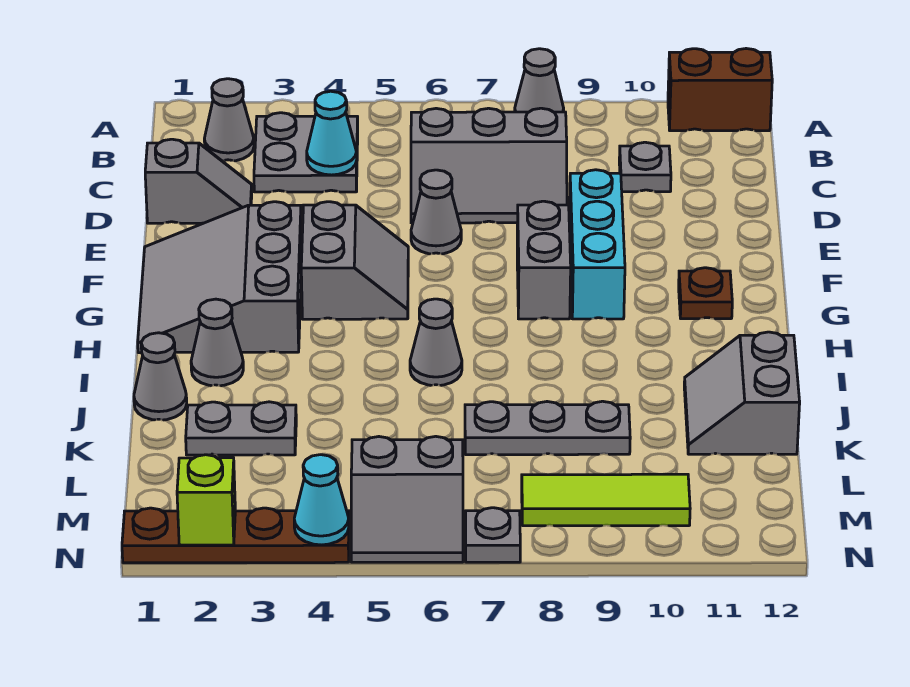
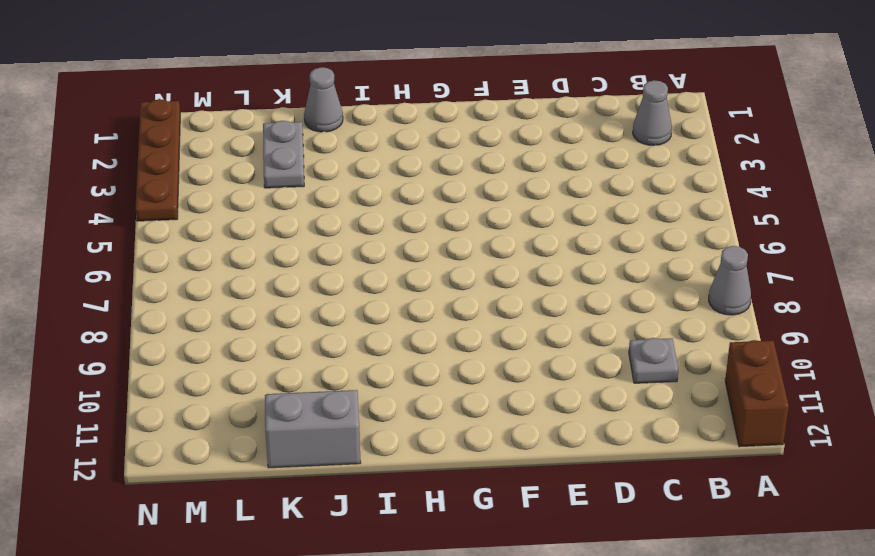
none -> grey 2x2 plate [254,113,358,192]
none -> grey 2x3 slope [411,108,567,223]
none -> grey 1x2 slope [145,139,252,223]

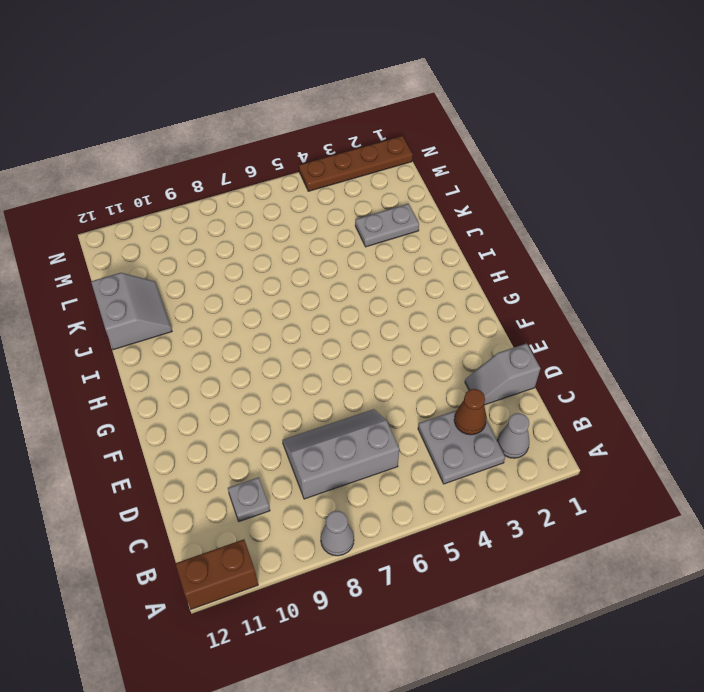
brown 1x1 cone [454,389,487,435] -> none
none -> grey 1x1 cone [411,170,461,254]
none -> cyan 1x3 brick [569,170,625,319]
none -> grey 3x3 slope [138,202,302,353]

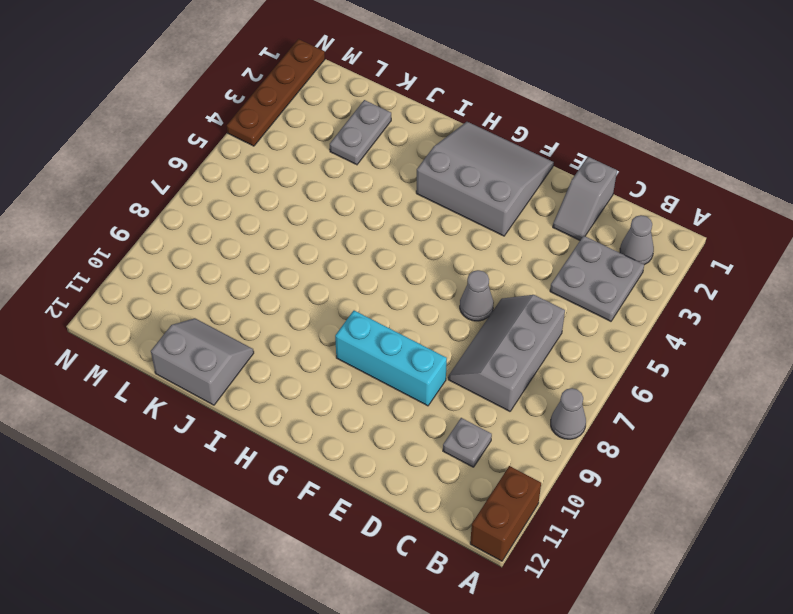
none -> grey 2x2 slope [301,202,408,319]
none -> grey 1x2 brick [517,201,571,319]
none -> brown 1x1 plate [679,268,732,319]

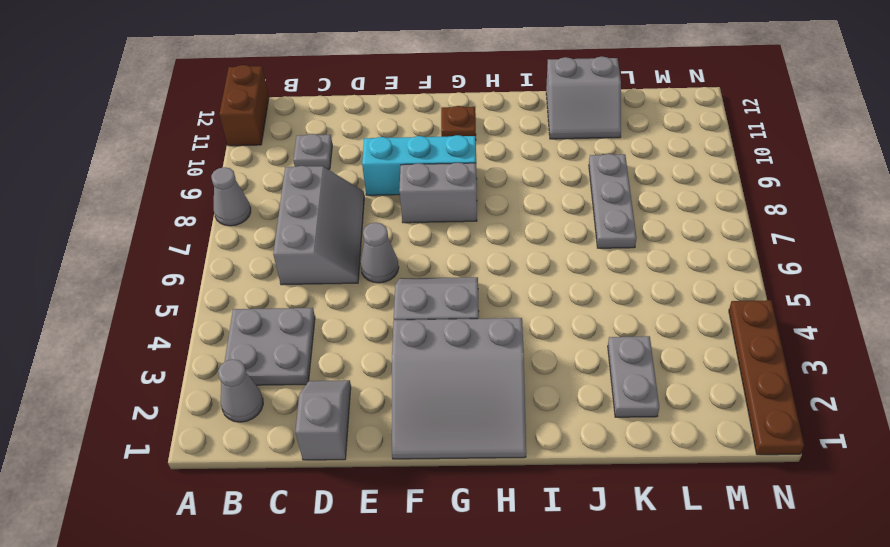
none -> grey 1x1 cone [191,299,243,386]
none -> grey 1x1 cone [410,299,462,385]
none -> grey 1x1 cone [134,333,187,420]

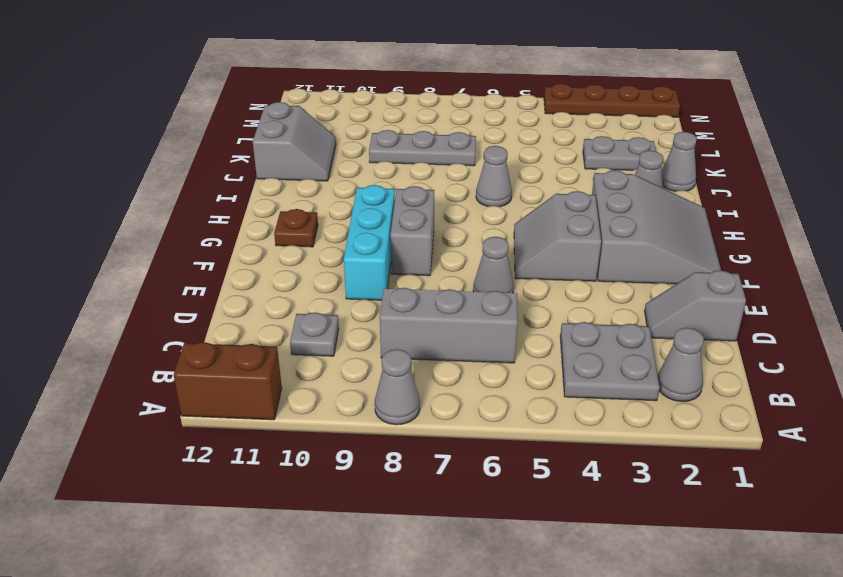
none -> grey 2x2 slope [351,436,463,562]
none -> lime 1x3 tile [522,474,690,526]
none -> grey 1x1 plate [466,508,520,562]

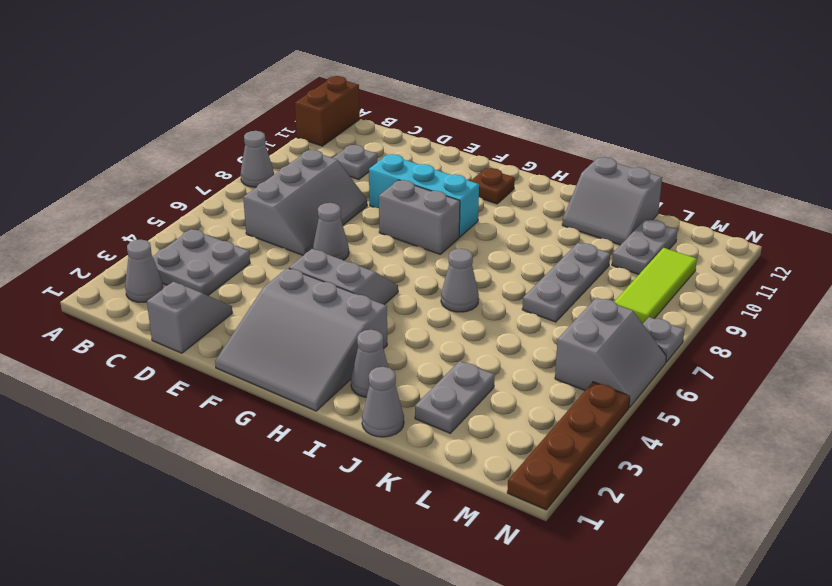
grey 1x2 plate [612,219,678,274] -> none
none -> cyan 1x1 cone [307,91,357,175]
none -> lime 1x1 brick [177,455,235,545]
none -> cyan 1x1 cone [294,455,349,545]

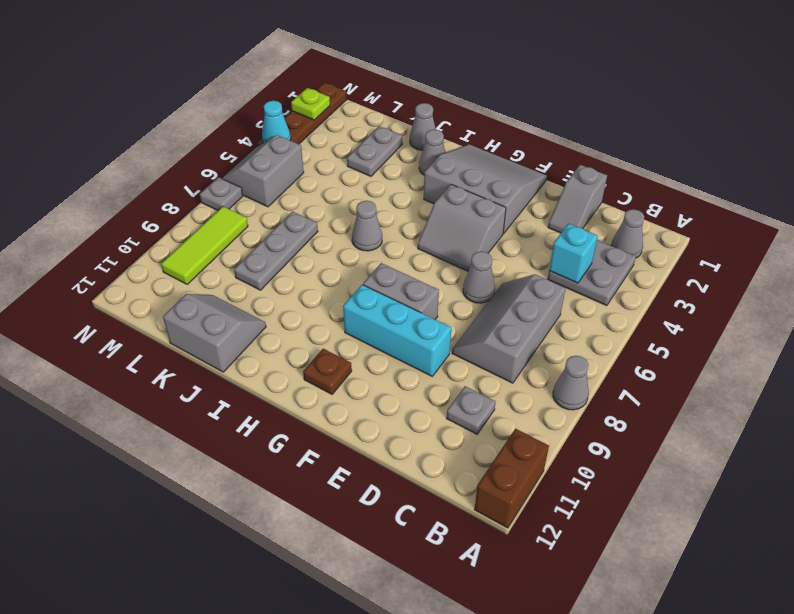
cyan 1x1 brick [549,223,598,283] -> cyan 1x1 cone [307,91,357,175]
lime 1x1 plate [291,88,330,120] -> lime 1x1 brick [177,455,235,545]

